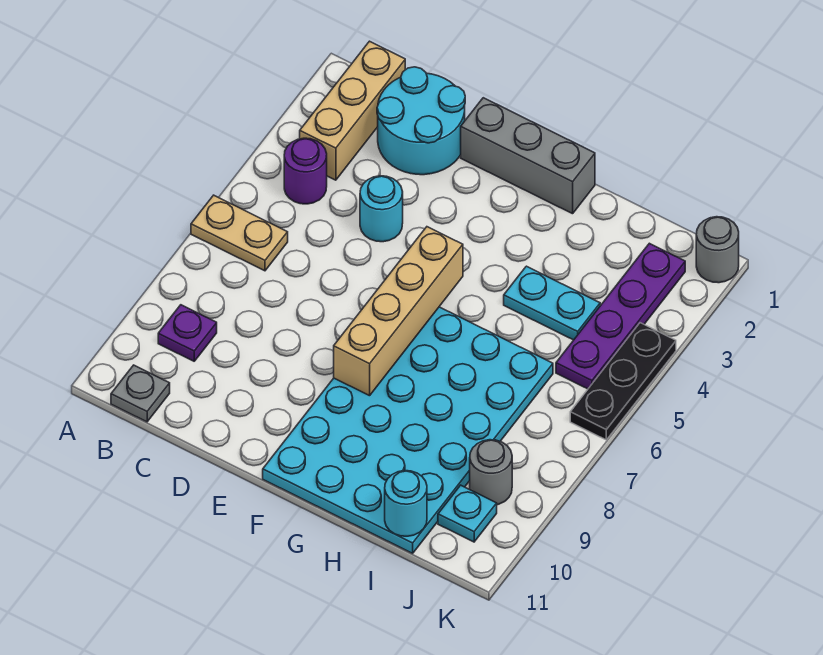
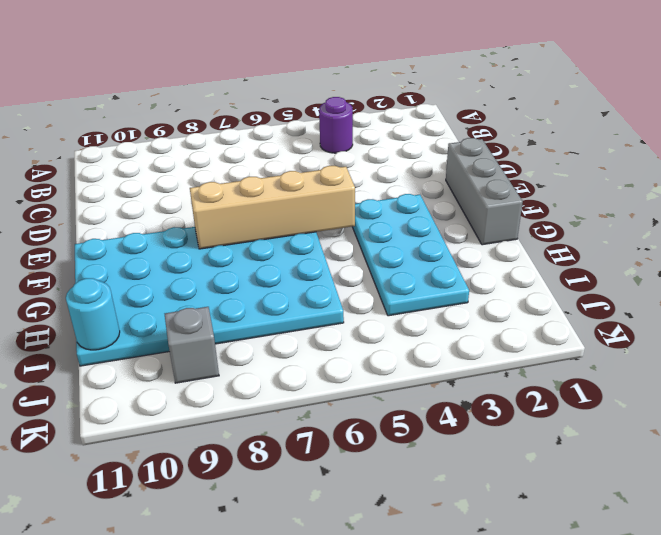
cyan 2x4 plate [353,194,469,316] -> cyan 1x2 plate [504,266,600,340]
grey 1x1 brick [165,307,219,383] -> grey 1x1 round brick [470,440,512,505]
none -> tan 1x2 plate [191,195,288,271]
none -> tan 1x3 brick [300,41,405,180]
none -> purple 1x1 plate [158,305,217,361]

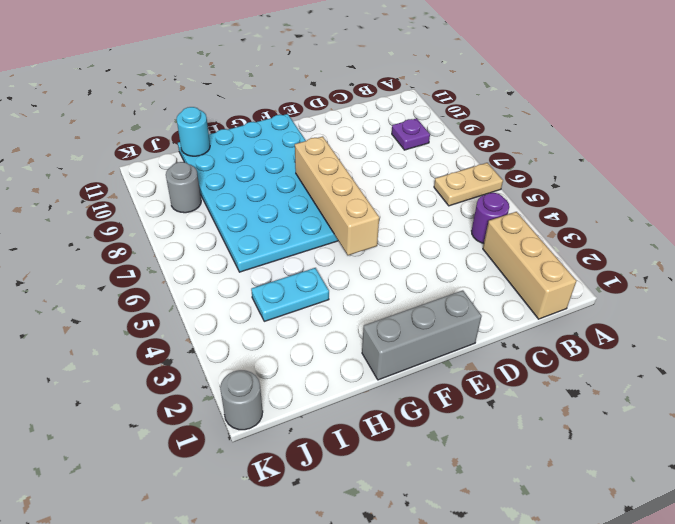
none -> grey 1x1 plate [111,365,170,422]
none -> cyan 2x2 round brick [377,67,465,175]
none -> cyan 1x1 round brick [360,176,403,242]

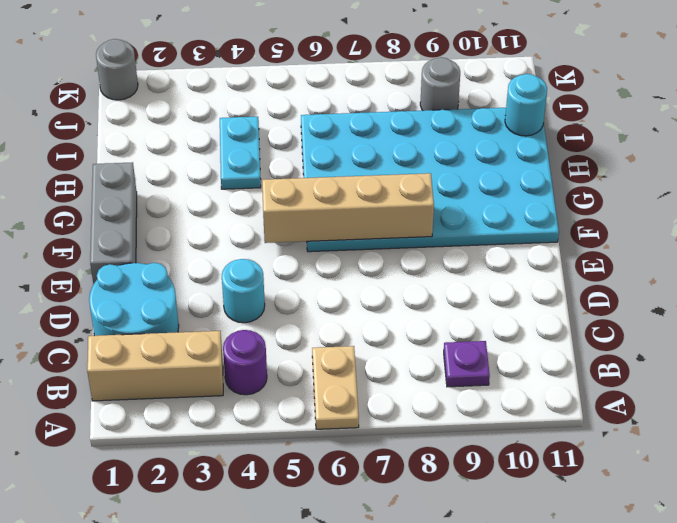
none -> grey 1x1 plate [111,365,170,422]
none -> purple 1x4 plate [556,243,685,389]
none -> cyan 1x1 plate [438,485,497,542]

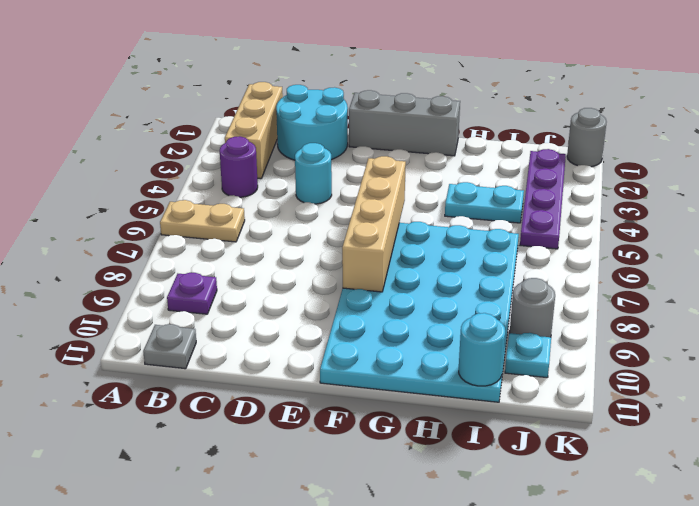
none -> black 1x3 plate [570,323,676,440]

